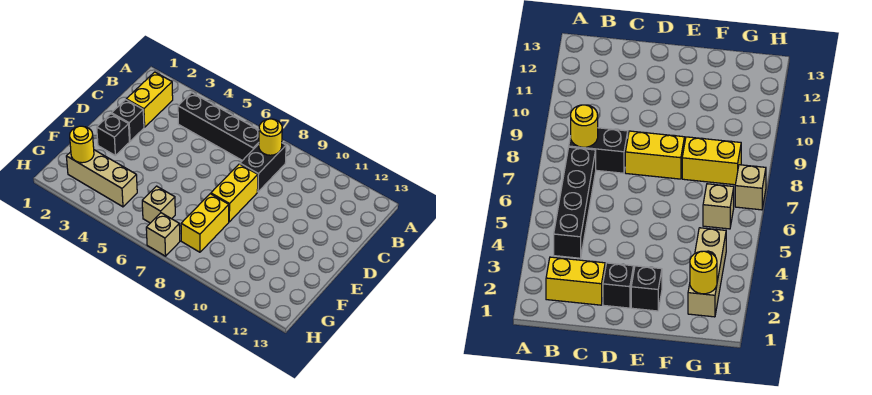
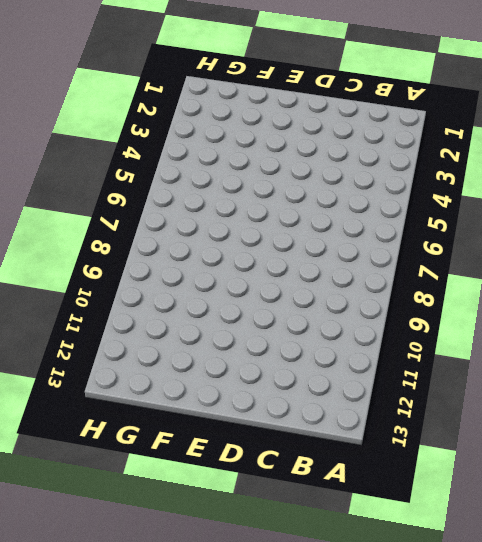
none -> yellow 1x2 brick [126,72,173,127]
none -> black 1x4 brick [178,93,259,161]
none -> black 1x2 brick [240,143,286,192]

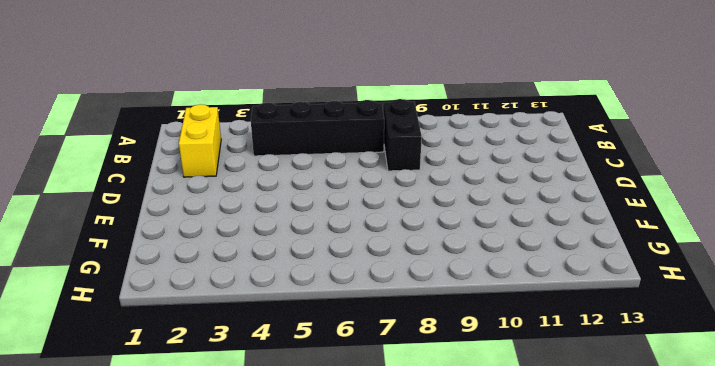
none -> black 1x1 brick [112,100,144,141]
none -> yellow 1x2 brick [211,164,258,222]
none -> black 1x1 brick [97,114,129,155]

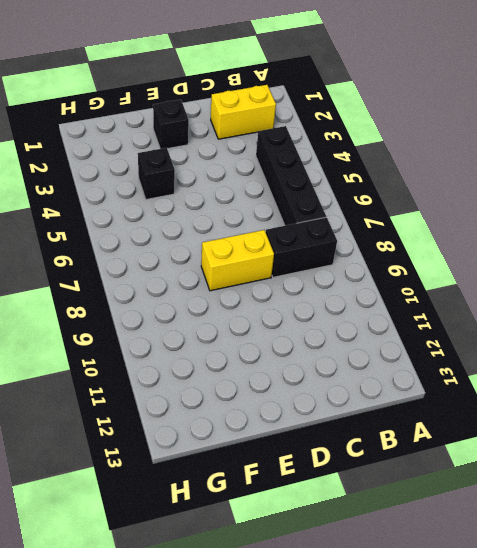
black 1x1 brick [138,148,175,200] -> black 1x1 brick moved to [112,100,144,141]
none -> yellow 1x2 brick [181,194,229,252]
none -> tan 1x3 brick [66,150,137,207]
none -> tan 1x1 brick [142,186,175,223]

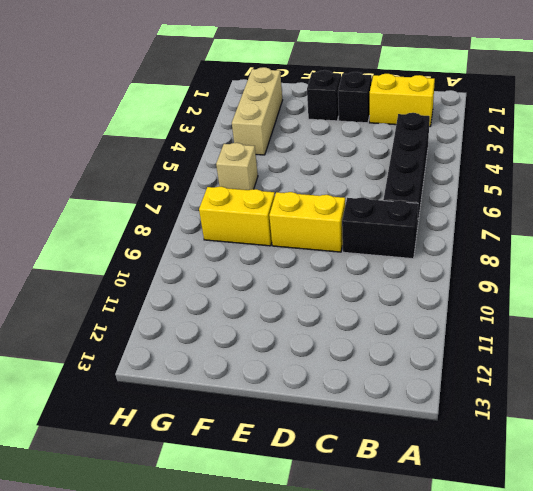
none -> tan 1x1 brick [146,213,180,256]
none -> yellow 1x1 round brick [259,119,282,155]
none -> yellow 1x1 round brick [70,126,94,163]

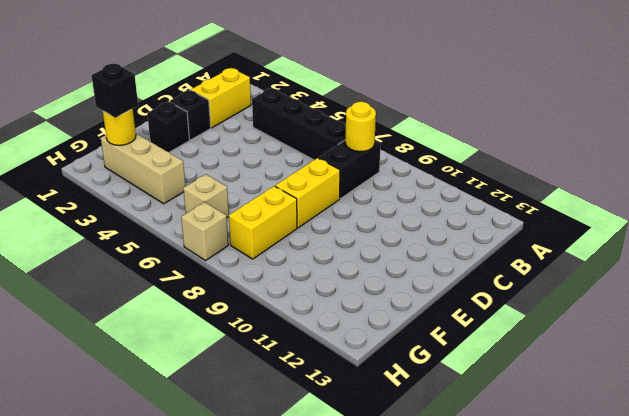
black 1x1 brick [91,64,138,118] -> none

